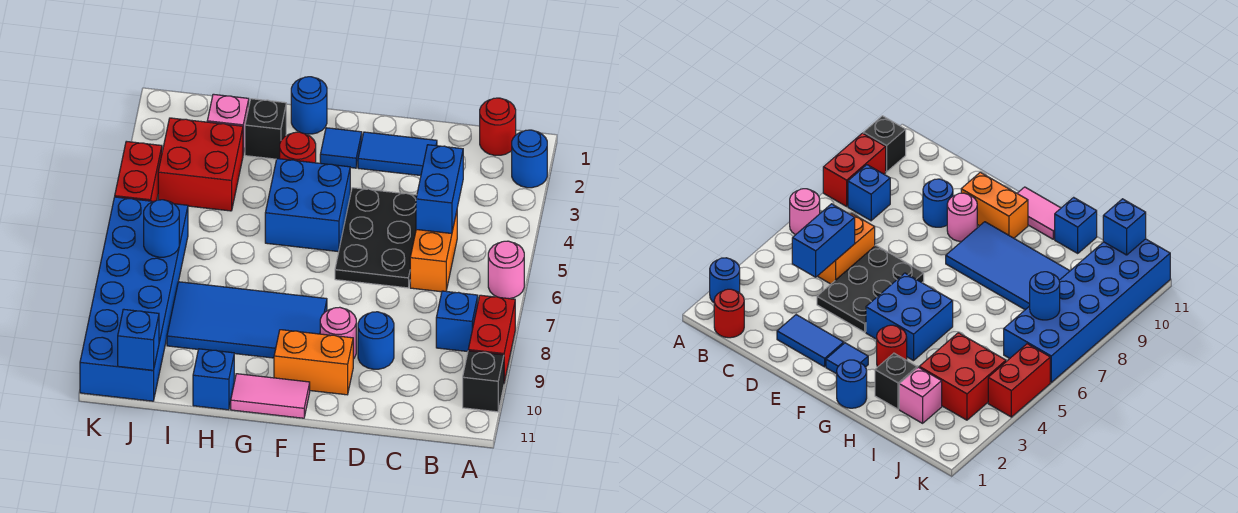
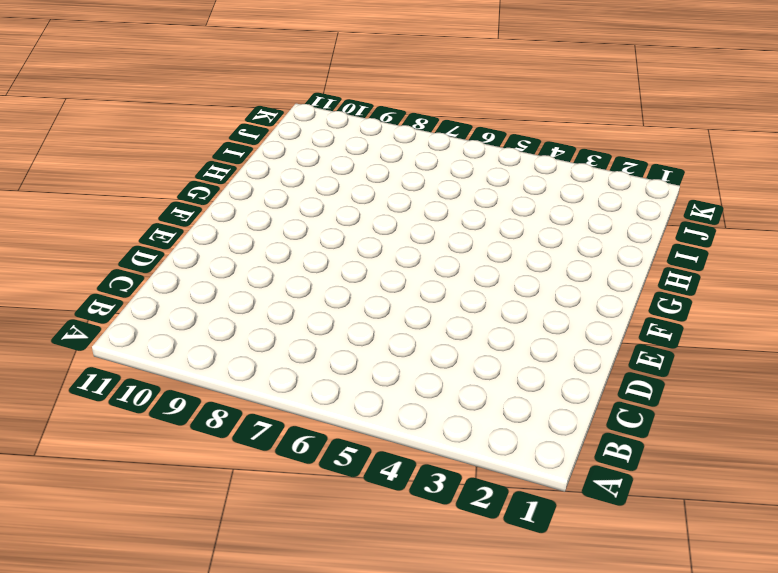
none -> blue 1x1 round brick [512,130,547,188]
none -> pink 1x1 round brick [488,241,524,299]
none -> red 1x2 brick [468,295,515,382]

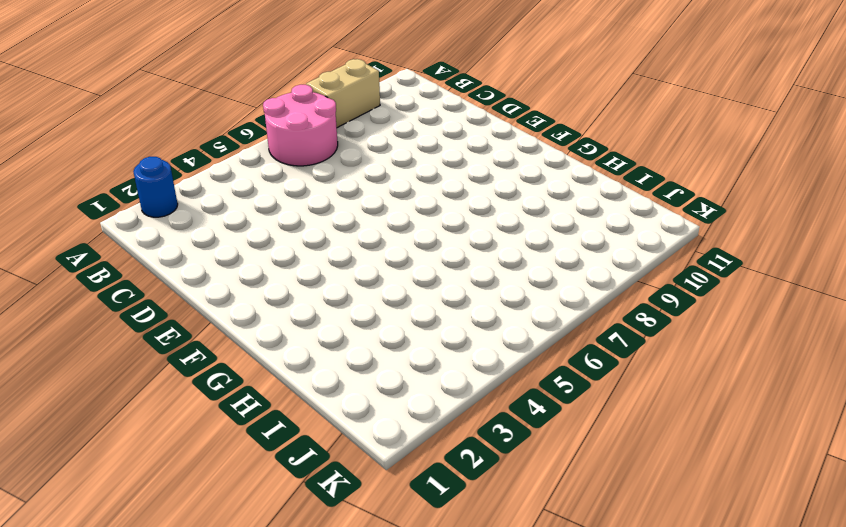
pink 2x2 round brick [263,85,338,166] -> pink 1x1 round brick [488,241,524,299]
tan 1x2 brick [306,59,380,128] -> red 1x2 brick [468,295,515,382]
none -> black 1x1 brick [463,351,504,412]
none -> red 1x1 round brick [480,98,516,156]
none -> blue 1x1 brick [436,291,478,352]

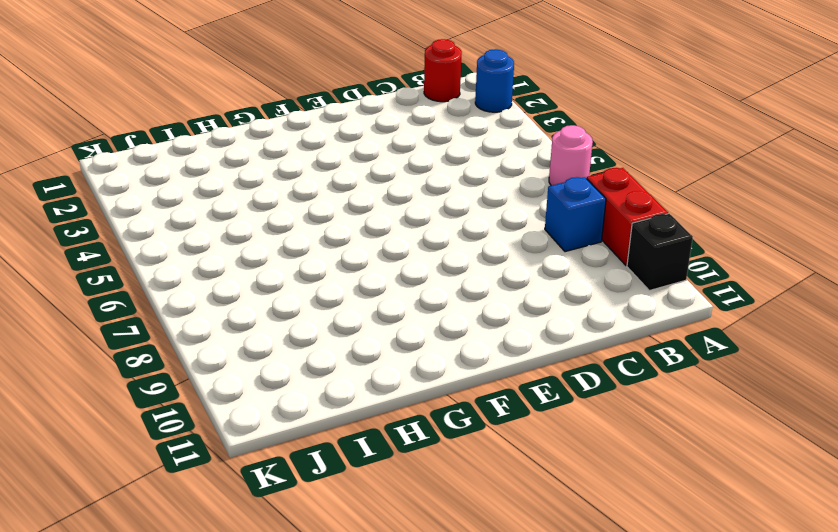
none -> orange 1x2 brick [410,212,457,292]
none -> blue 1x2 tile [358,132,437,176]
none -> black 2x3 plate [335,188,417,288]

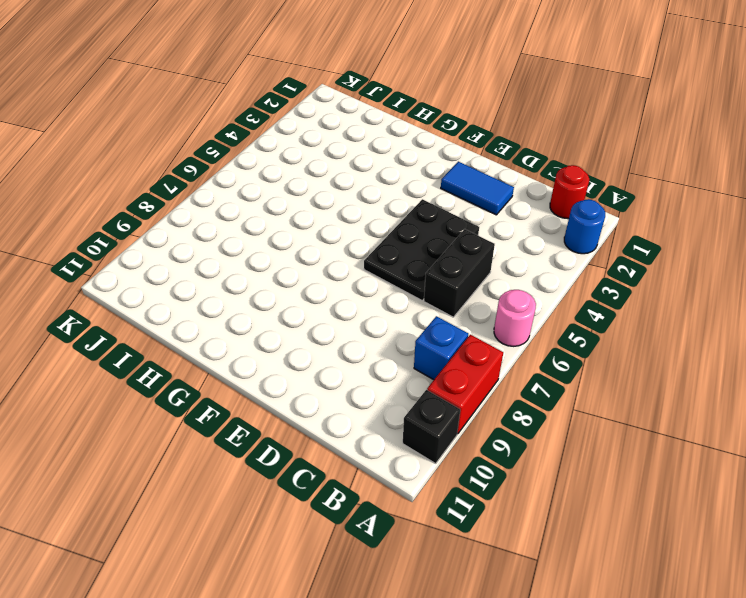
black 1x2 brick [424,229,495,317] -> orange 1x2 brick [410,212,457,292]
none -> blue 1x1 round brick [358,312,394,369]
none -> pink 1x1 round brick [320,307,356,359]
none -> orange 1x2 brick [274,330,353,395]

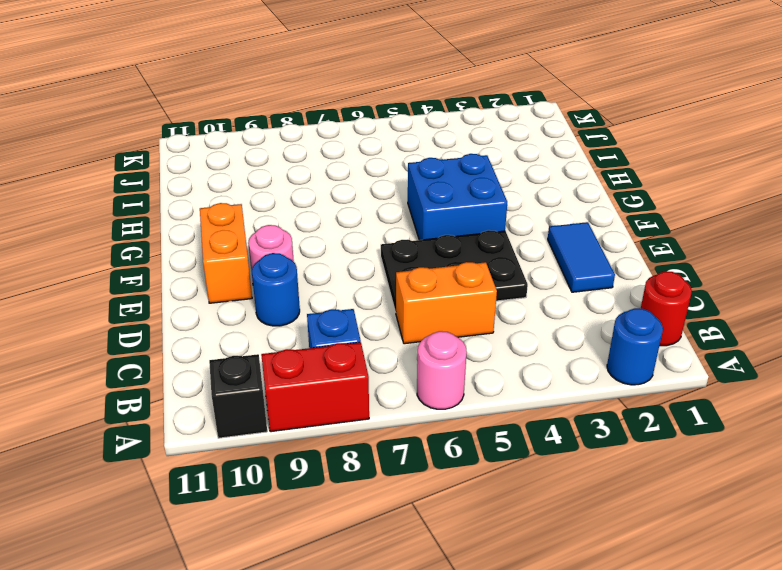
none -> blue 1x1 tile [320,128,362,168]
none -> blue 2x4 tile [167,282,327,358]
none -> pink 1x2 tile [231,374,310,418]

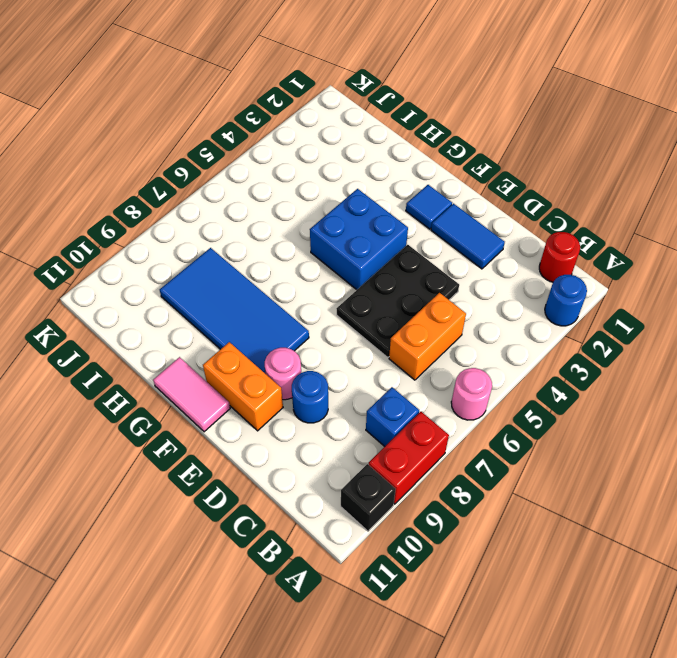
none -> blue 1x1 round brick [291,77,327,134]
none -> red 1x1 round brick [280,132,316,163]
none -> black 1x1 brick [245,99,286,159]

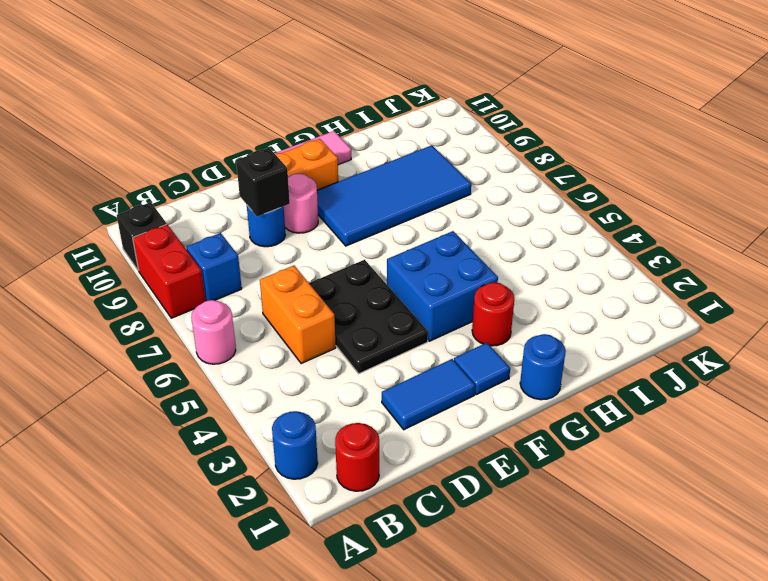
black 1x1 brick [236,148,290,217] -> black 1x1 brick moved to [245,99,286,159]
none -> blue 1x1 brick [193,349,234,410]
none -> pink 1x1 brick [207,94,249,154]
none -> red 2x2 brick [158,118,243,211]

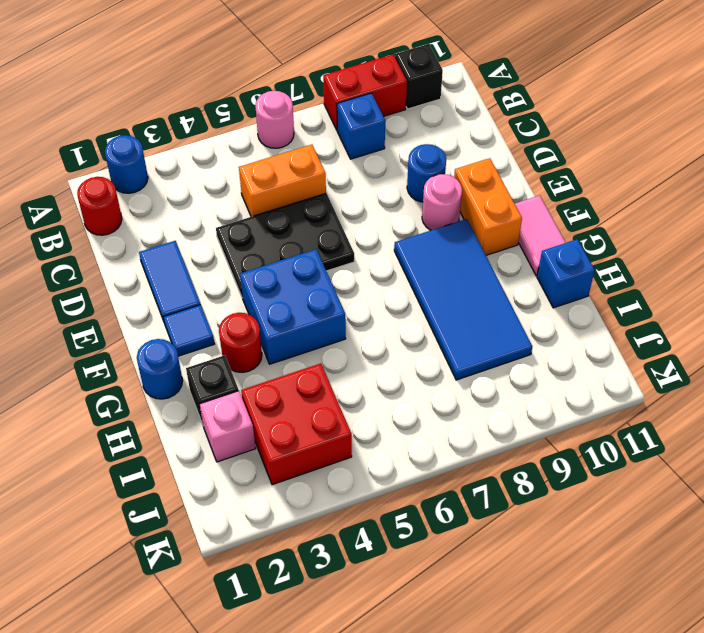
none -> blue 2x6 brick [80,197,188,401]
none -> red 1x2 brick [115,141,162,201]
none -> blue 1x2 brick [416,145,463,234]

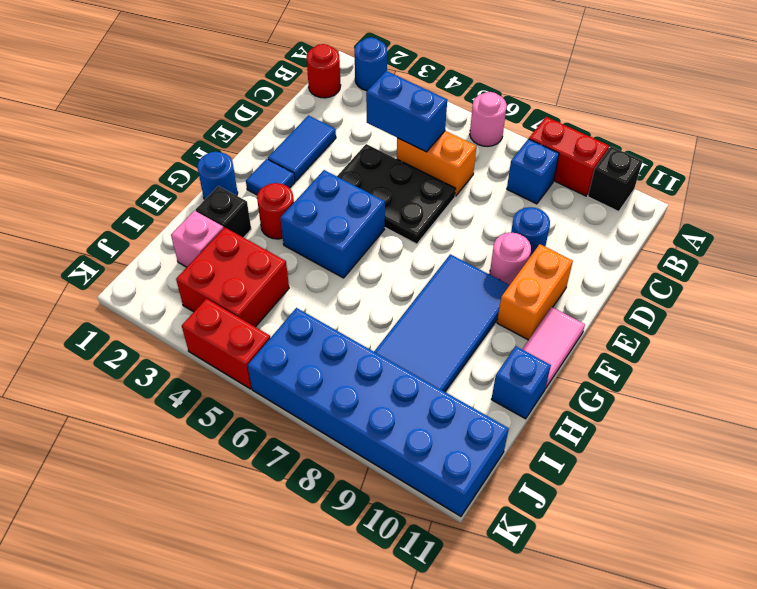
none -> blue 1x1 round brick [144,200,179,257]
none -> blue 1x1 brick [118,309,159,370]

